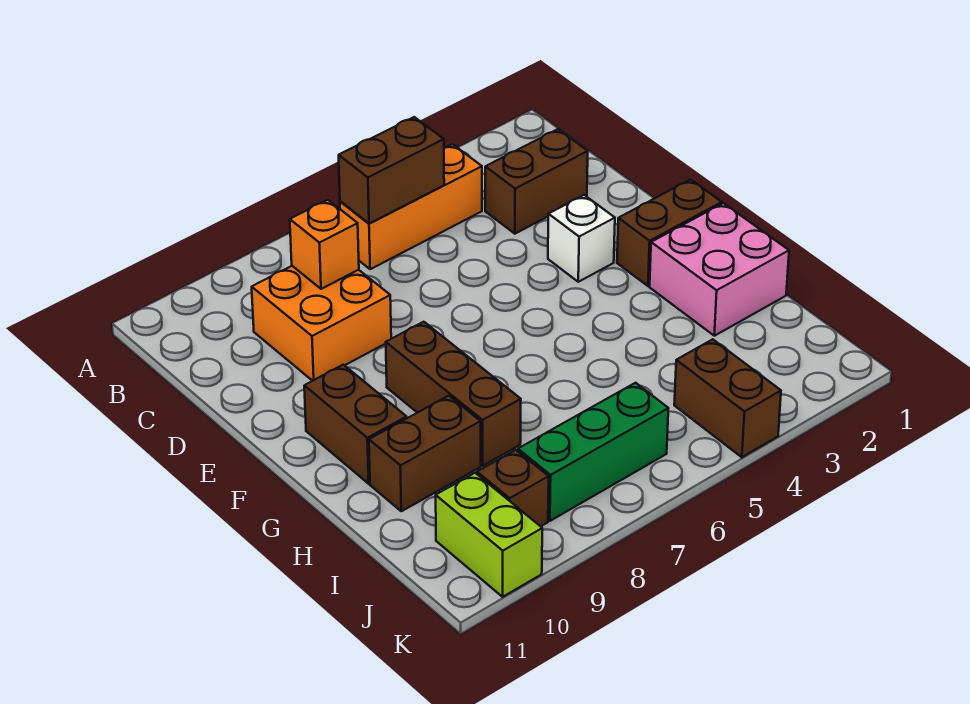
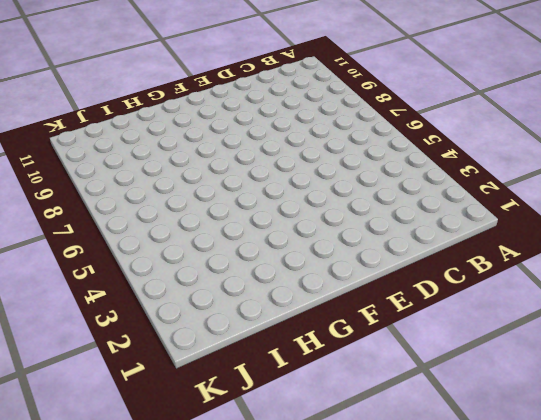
none -> orange 1x3 brick [340,144,482,269]
none -> brown 1x2 brick [485,129,588,234]
none -> orange 2x2 brick [252,266,391,381]

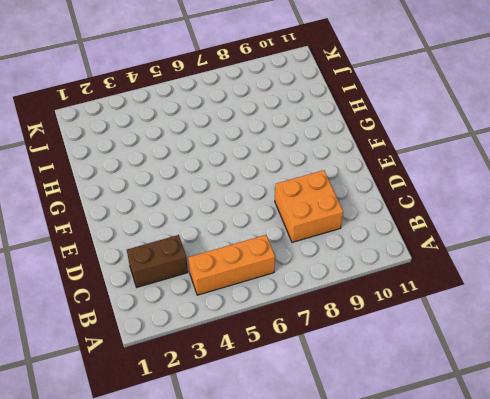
none -> white 1x1 brick [548,195,615,282]
none -> brown 1x2 brick [617,180,722,286]
none -> brown 1x3 brick [386,322,521,466]

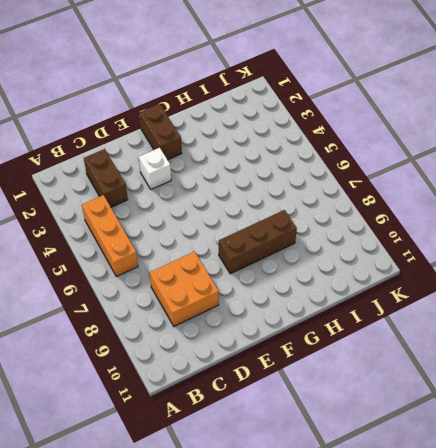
none -> brown 1x2 brick [304,365,407,484]
none -> pink 2x2 brick [650,203,789,336]
none -> brown 1x2 brick [369,396,481,511]

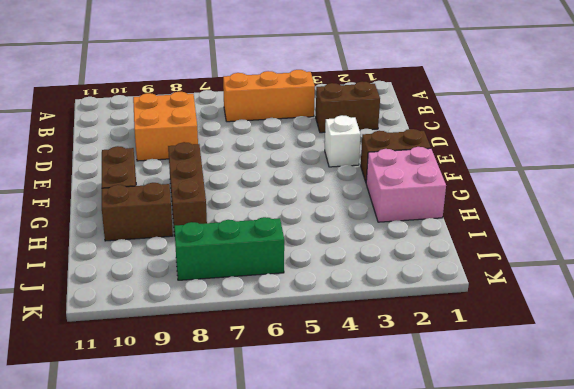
none -> brown 1x2 brick [674,339,781,457]
none -> brown 1x1 brick [477,450,549,526]
none -> lime 1x2 brick [436,473,542,597]

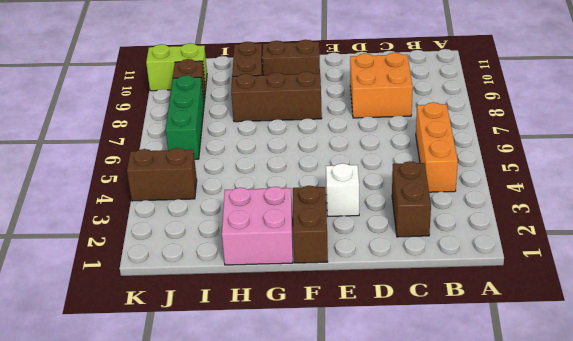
none -> brown 1x2 brick [339,117,444,224]
none -> orange 1x1 brick [290,200,359,289]

